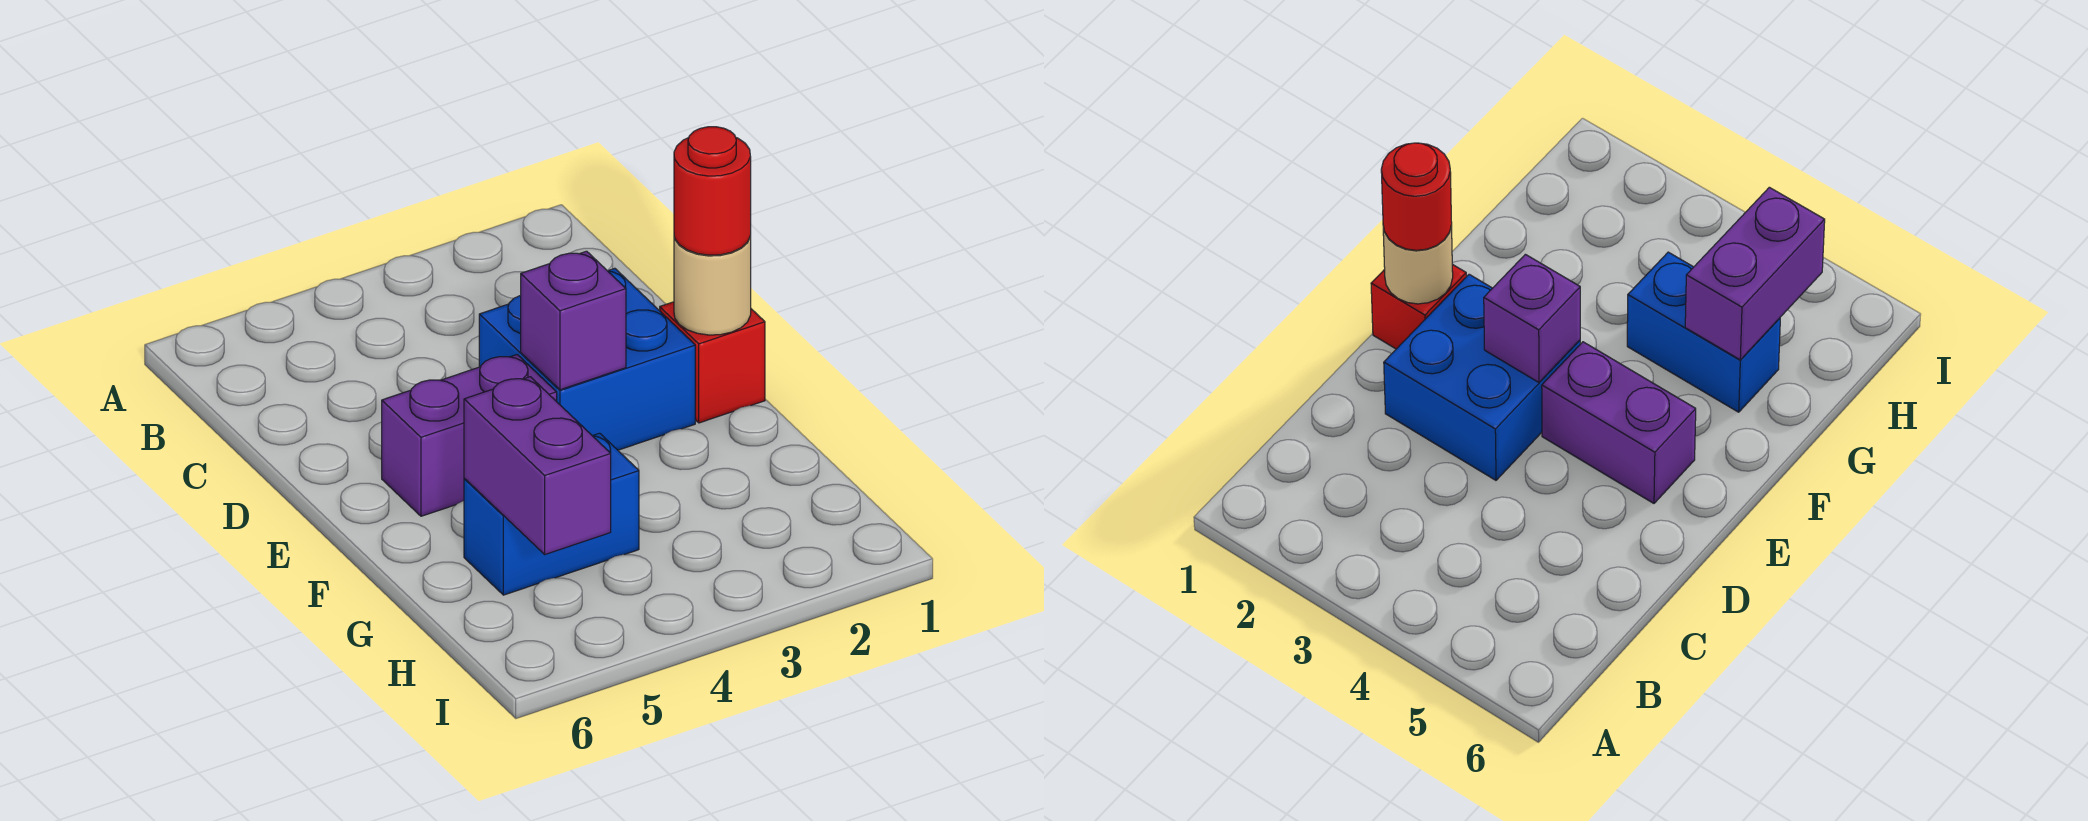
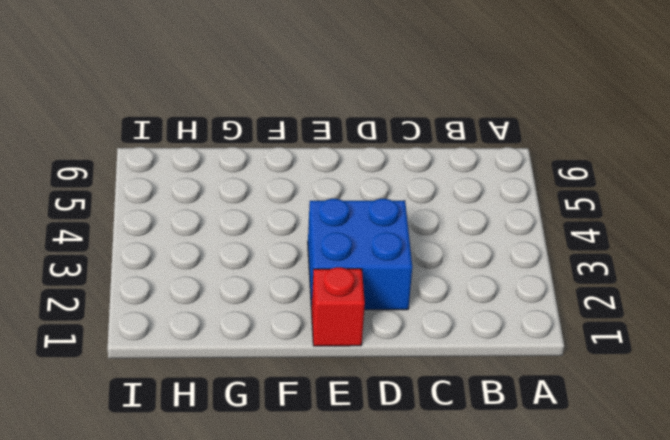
none -> purple 1x2 brick [382,355,557,516]
none -> blue 1x2 brick [464,433,639,595]

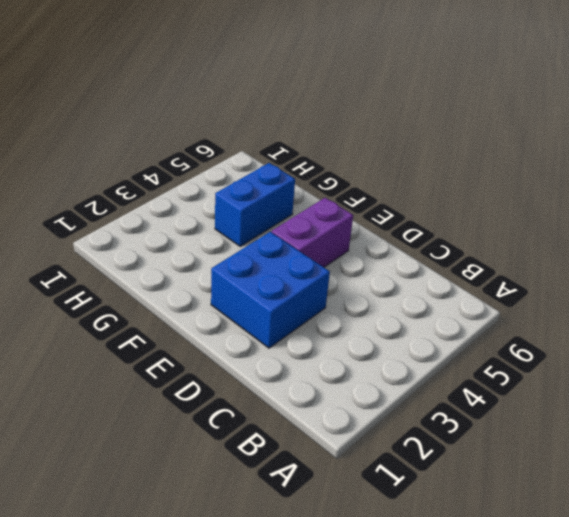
none -> red 1x1 brick [660,302,765,423]
none -> tan 1x1 round brick [674,237,751,335]

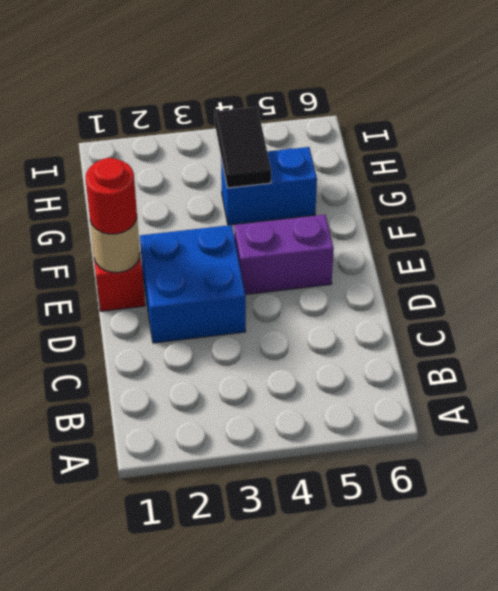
black 1x2 tile [215,107,271,188] -> none
none -> purple 1x1 brick [521,251,626,390]
none -> purple 1x2 brick [464,377,611,554]

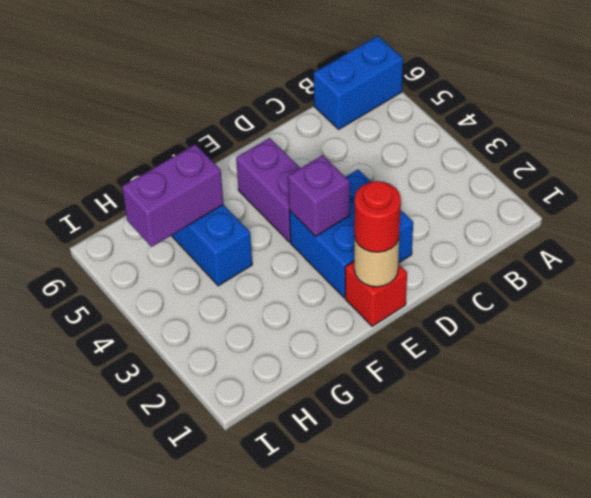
blue 1x2 brick [314,36,403,129] -> none

